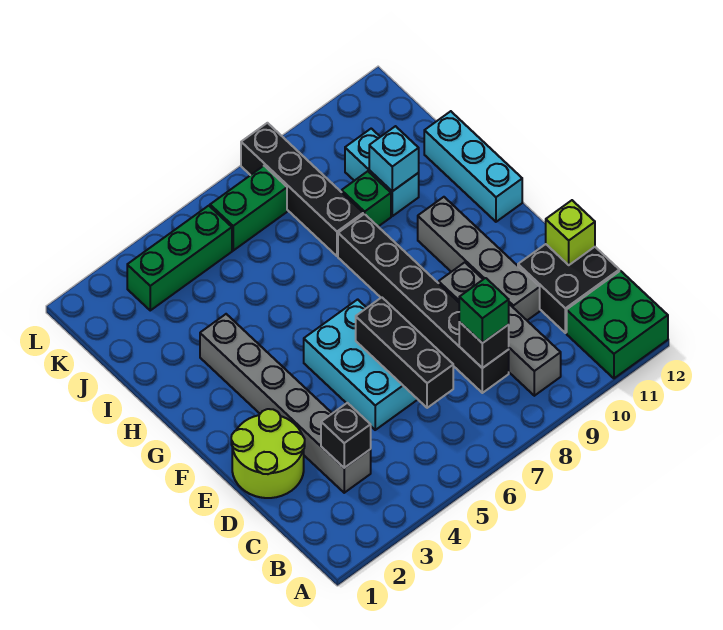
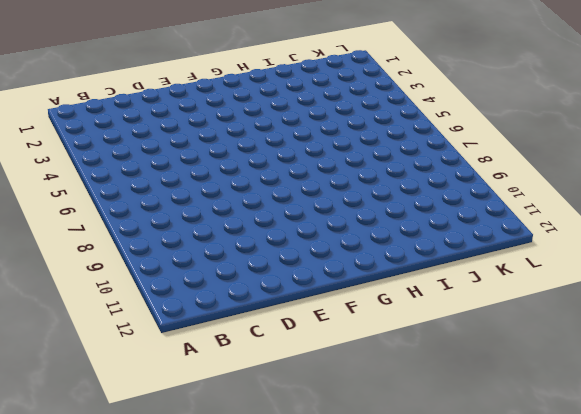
none -> green 2x2 brick [567,271,668,378]
none -> grey 1x4 brick [439,262,561,396]
none -> grey 1x6 brick [200,314,371,493]

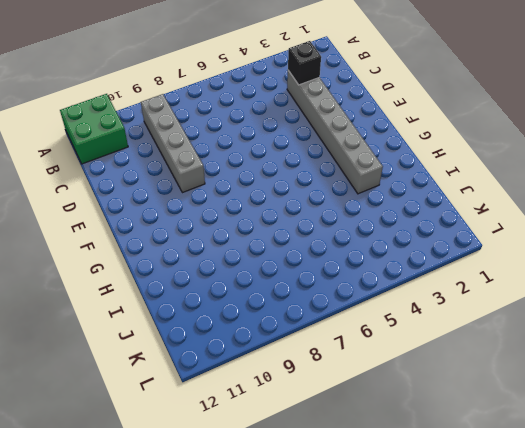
none -> black 1x6 brick [338,214,509,393]
none -> black 2x2 brick [518,244,619,333]
none -> lime 2x2 round brick [231,409,305,498]

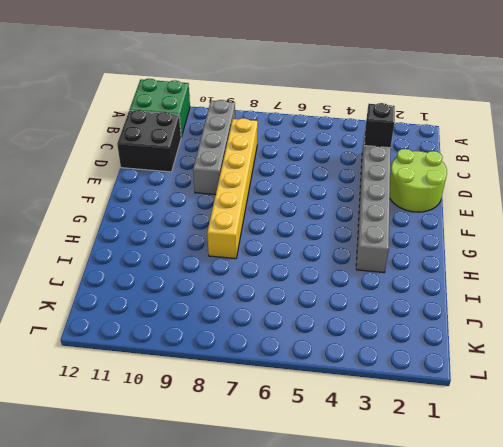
yellow 1x6 brick [207,118,258,259] -> black 1x6 brick [338,214,509,393]
none -> cyan 2x3 brick [304,299,418,430]
none -> grey 1x4 brick [418,197,540,320]
none -> cyan 1x3 brick [424,111,522,222]

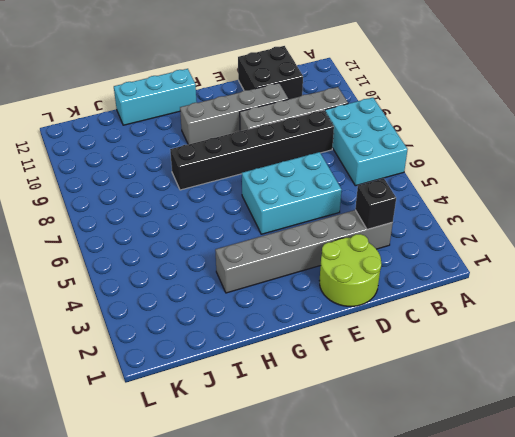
cyan 2x3 brick [325,98,408,186] -> none
none -> green 2x2 brick [567,271,668,378]
none -> black 1x4 brick [241,123,363,256]
none -> green 1x1 brick [342,171,391,226]

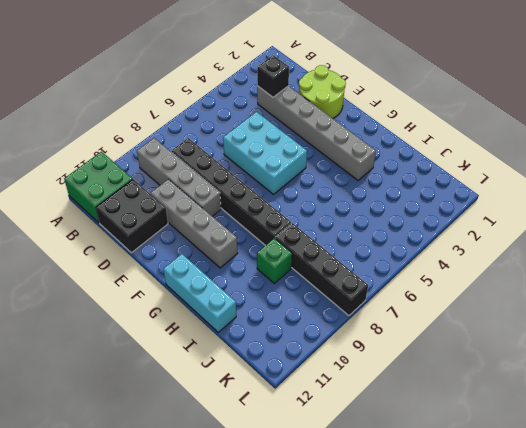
none -> cyan 1x2 brick [345,129,419,216]
none -> green 1x3 brick [127,206,232,310]
none -> green 1x2 brick [210,166,287,251]

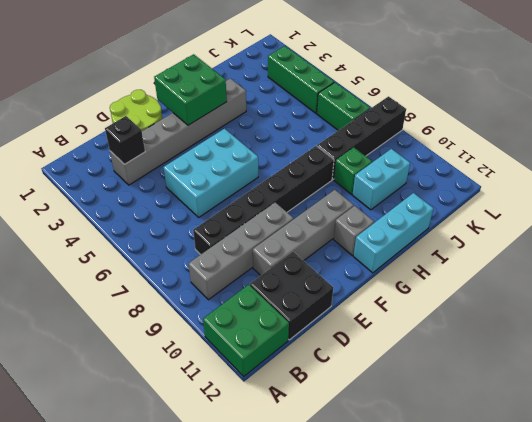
green 2x2 brick [154,54,227,125] -> none
grey 1x1 brick [334,206,374,255] -> none
none -> black 1x3 brick [356,297,453,408]
none -> black 1x1 brick [459,322,509,368]
none -> lime 1x1 brick [546,200,595,265]

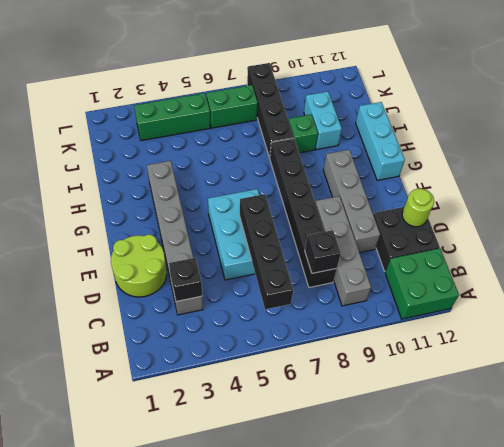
black 1x4 brick [239,194,293,309] -> black 1x3 brick [356,297,453,408]
lime 1x1 round brick [402,189,434,227] -> lime 1x1 brick [546,200,595,265]
none -> cyan 1x1 brick [369,126,419,191]
none -> green 1x1 brick [459,278,509,343]

